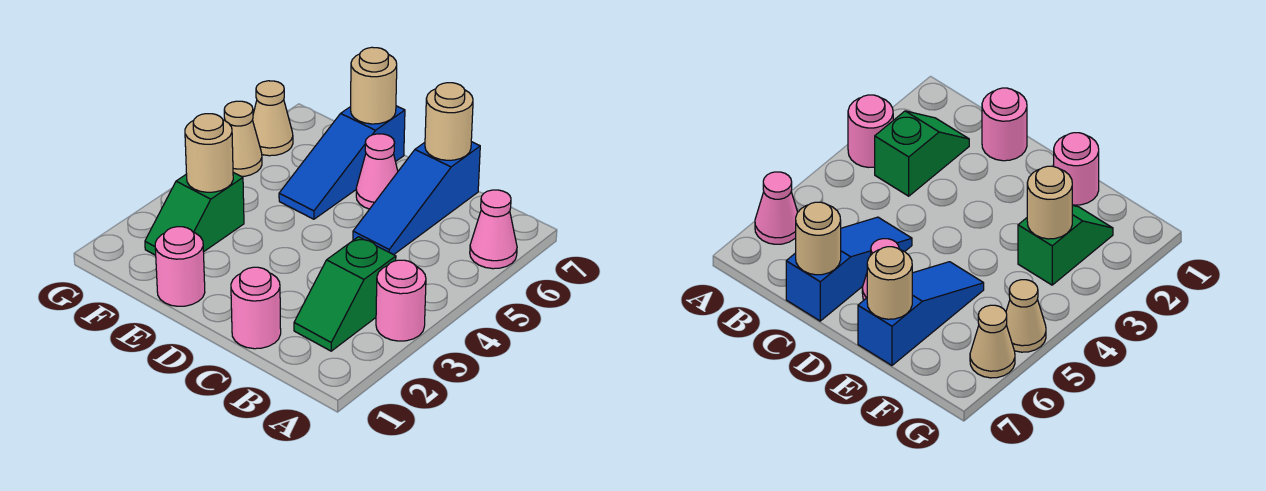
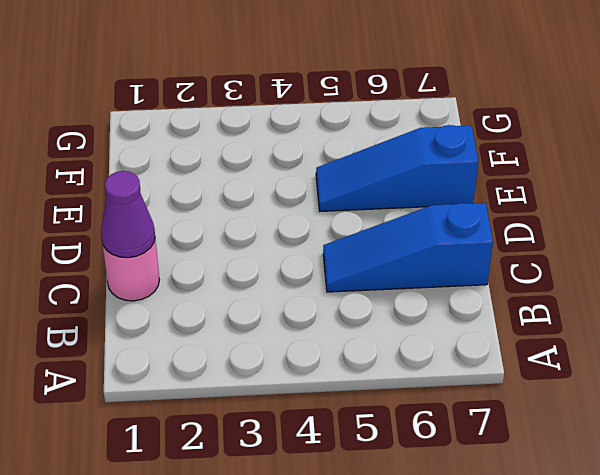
purple 1x1 cone [101,171,155,258] -> none
none -> pink 1x1 round brick [376,260,426,341]
none -> pink 1x1 cone [470,190,517,269]
none -> green 1x2 slope [294,237,396,351]

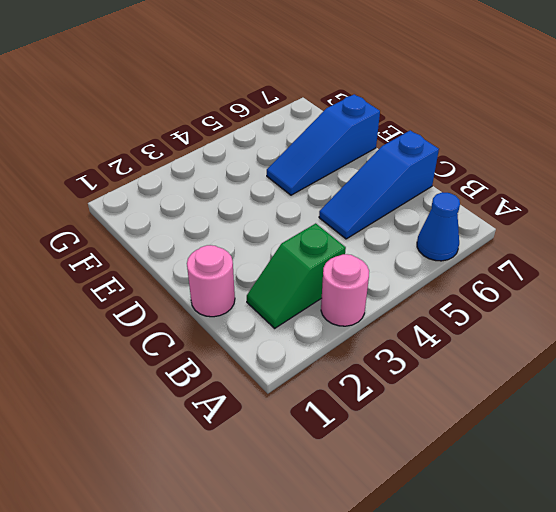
blue 1x1 cone [417,192,460,261] -> pink 1x1 cone [470,190,517,269]
none -> pink 1x1 cone [356,134,398,209]
none -> pink 1x1 round brick [155,227,205,306]
none -> green 1x2 slope [145,172,244,255]

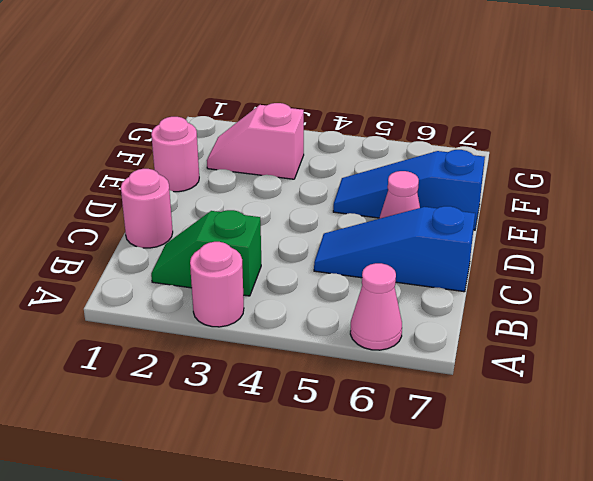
pink 1x2 slope [207,103,304,179] -> green 1x2 slope [145,172,244,255]
none -> tan 1x1 cone [224,101,262,177]
none -> tan 1x1 cone [253,81,293,156]
none -> tan 1x1 round brick [425,83,473,160]

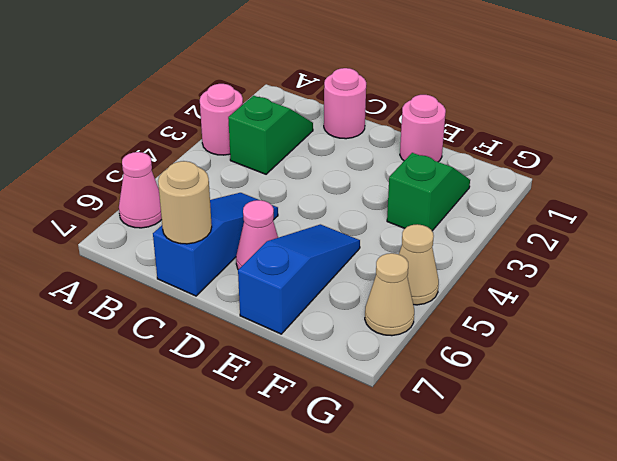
none -> tan 1x1 round brick [351,47,397,124]
none -> tan 1x1 round brick [185,114,233,192]

